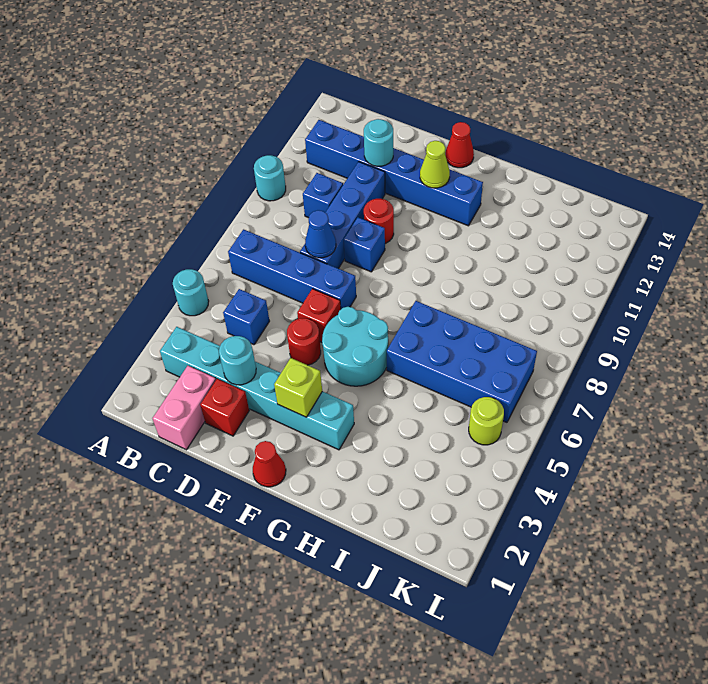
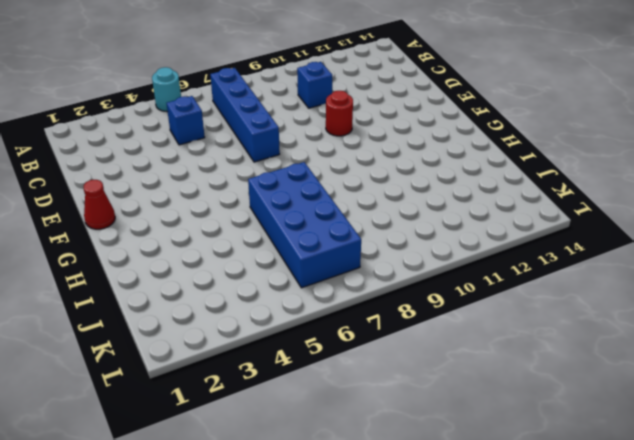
none -> cyan 1x1 round brick [254,155,286,201]
none -> cyan 1x6 brick [160,327,354,450]
none -> blue 1x6 brick [305,120,483,226]

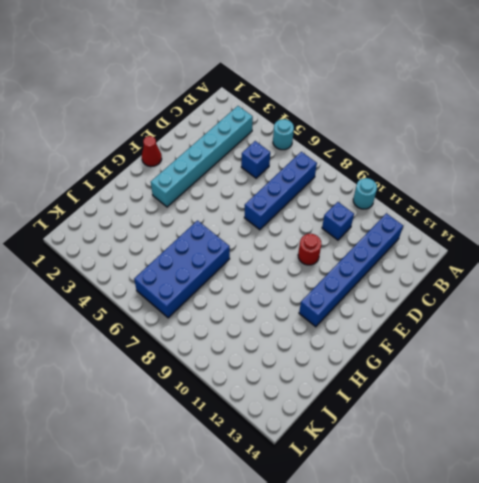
none -> pink 1x2 brick [153,366,216,450]
none -> red 1x1 brick [200,379,249,436]
none -> blue 1x4 brick [300,162,385,269]

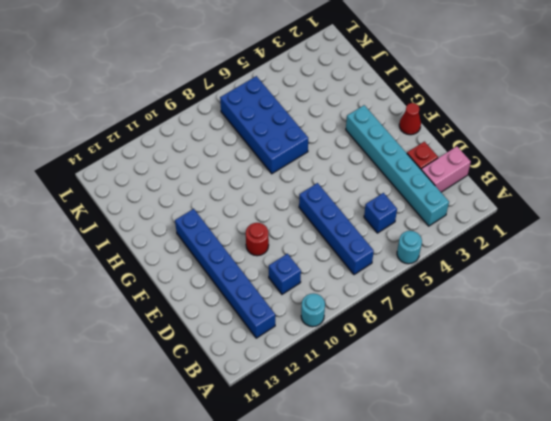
none -> blue 1x4 brick [300,162,385,269]
none -> red 1x1 round brick [287,318,321,365]
none -> red 1x1 brick [297,289,341,342]

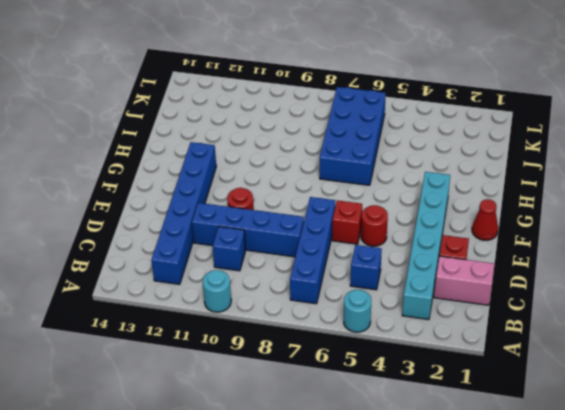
none -> blue 1x1 brick [344,218,385,272]
none -> cyan 2x2 round brick [322,307,388,386]
none -> red 1x1 cone [445,122,474,168]

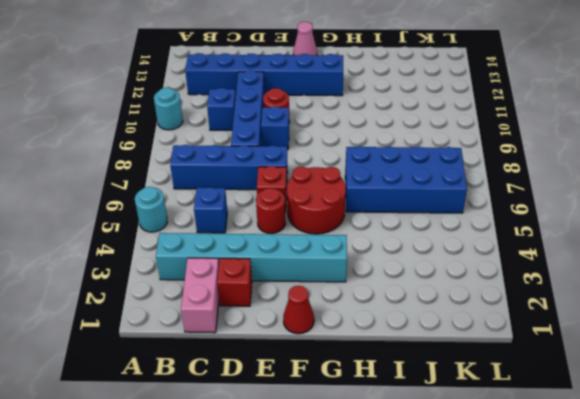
red 2x2 round brick [287,167,346,234] -> cyan 2x2 round brick [322,307,388,386]
pink 1x1 cone [293,22,317,55] -> red 1x1 cone [445,122,474,168]
none -> lime 1x1 round brick [469,397,504,445]
none -> cyan 1x1 round brick [219,336,256,385]
none -> blue 1x1 cone [305,210,336,258]

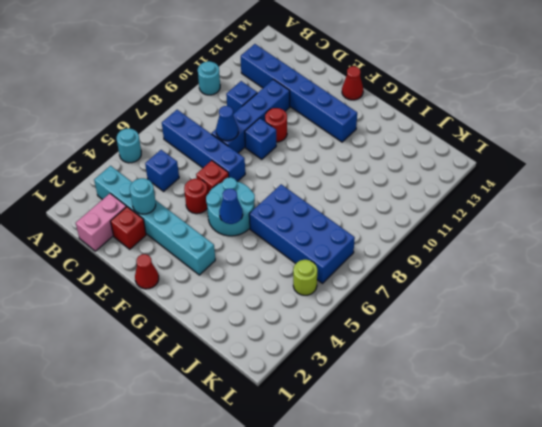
blue 1x1 cone [219,189,243,224] -> none
none -> cyan 1x1 round brick [364,119,393,166]
none -> lime 1x1 brick [274,358,322,417]
none -> lime 1x1 cone [420,141,450,188]

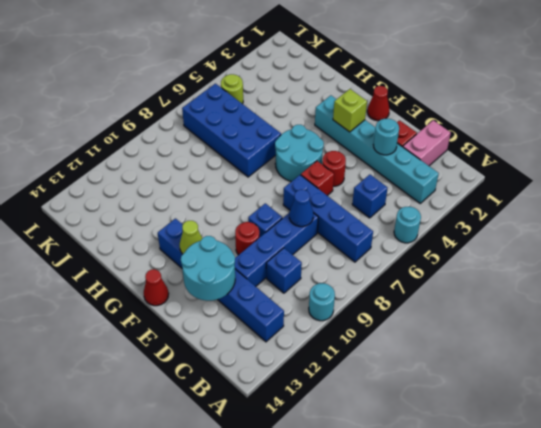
cyan 2x2 round brick [181,236,235,301] -> cyan 1x1 round brick [364,119,393,166]

